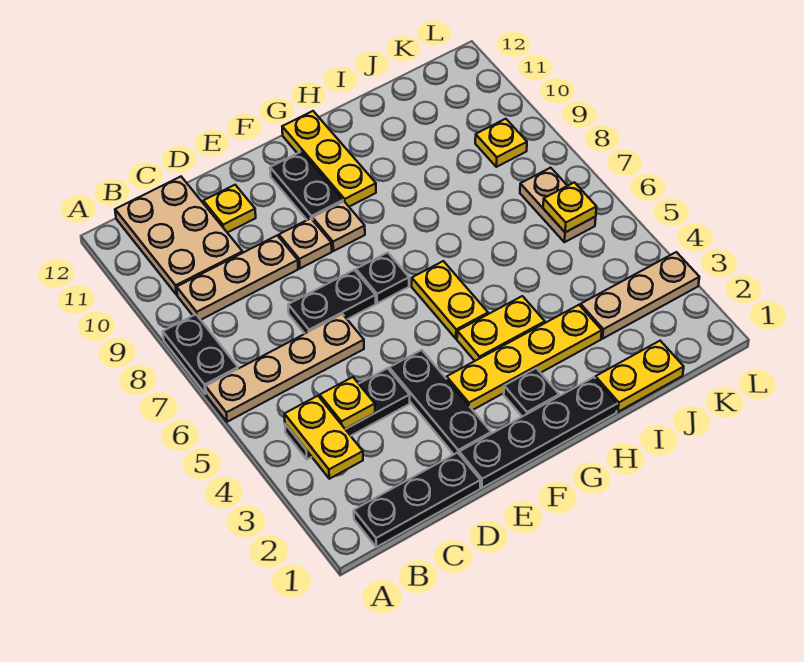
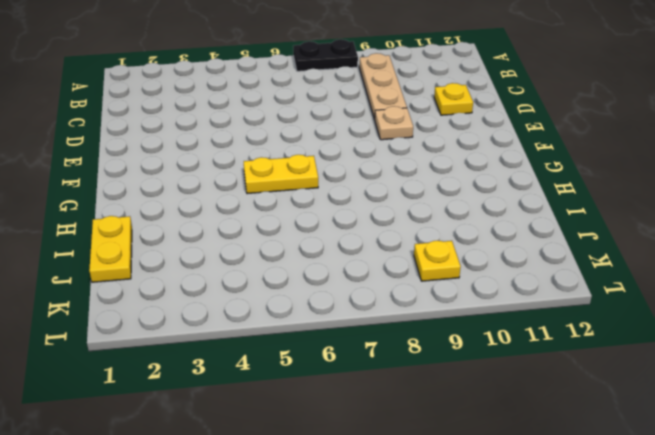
none -> tan 1x4 plate [206,314,364,422]
none -> black 1x3 plate [354,453,480,547]
none -> black 1x3 plate [285,368,410,459]

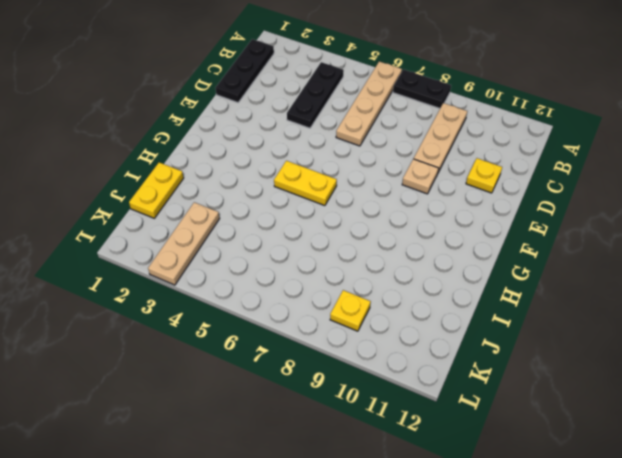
none -> tan 2x3 plate [115,177,243,295]
none -> black 1x2 plate [288,270,376,333]
none -> black 1x4 plate [459,377,617,488]

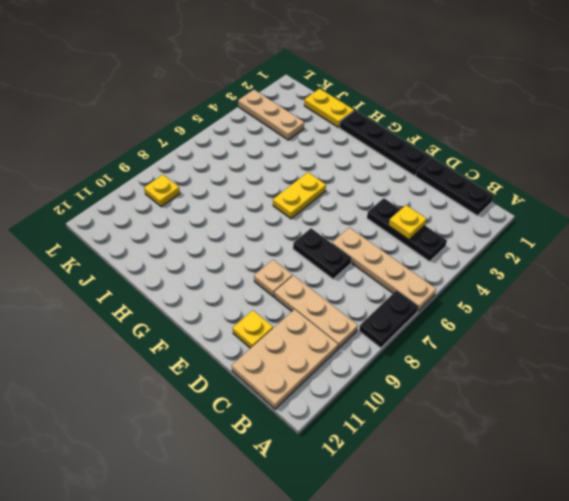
none -> black 1x3 plate [389,350,491,454]
none -> yellow 1x4 plate [447,305,602,410]
none -> black 1x1 plate [356,253,409,303]

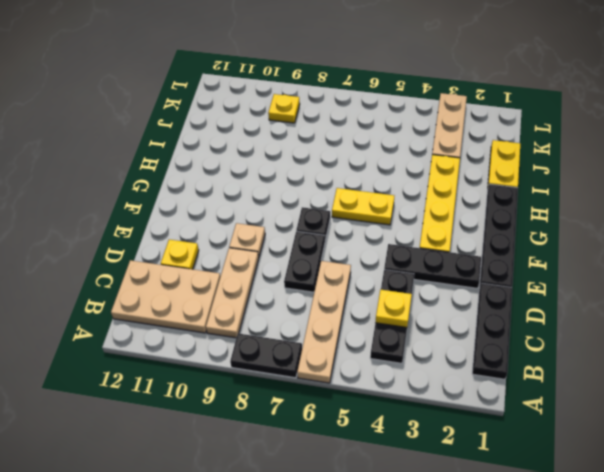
none -> tan 1x1 plate [313,201,365,251]
none -> black 1x2 plate [270,152,343,220]
none -> black 1x1 plate [504,368,559,417]

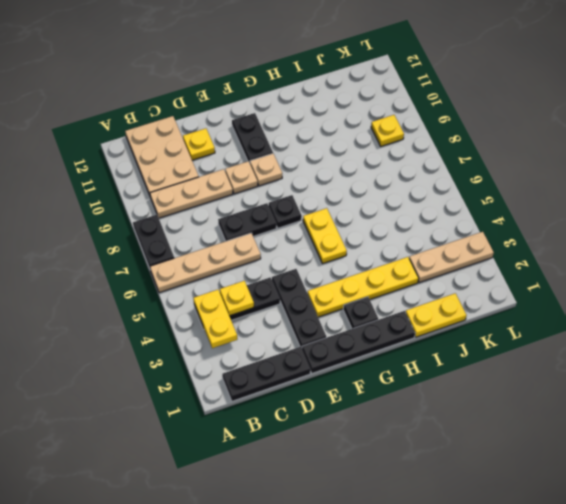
none -> yellow 1x2 plate [457,296,545,361]
none -> yellow 1x3 plate [282,111,376,207]
none -> tan 1x2 plate [520,168,596,242]

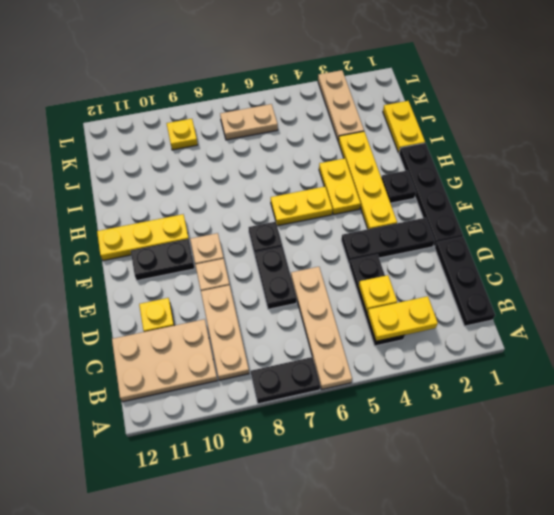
none -> yellow 1x1 plate [543,182,597,232]

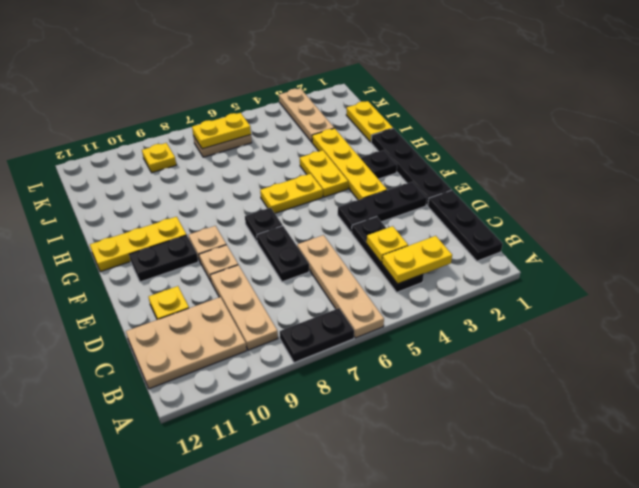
yellow 1x2 plate [192,113,251,149] -> yellow 1x1 plate [543,182,597,232]

